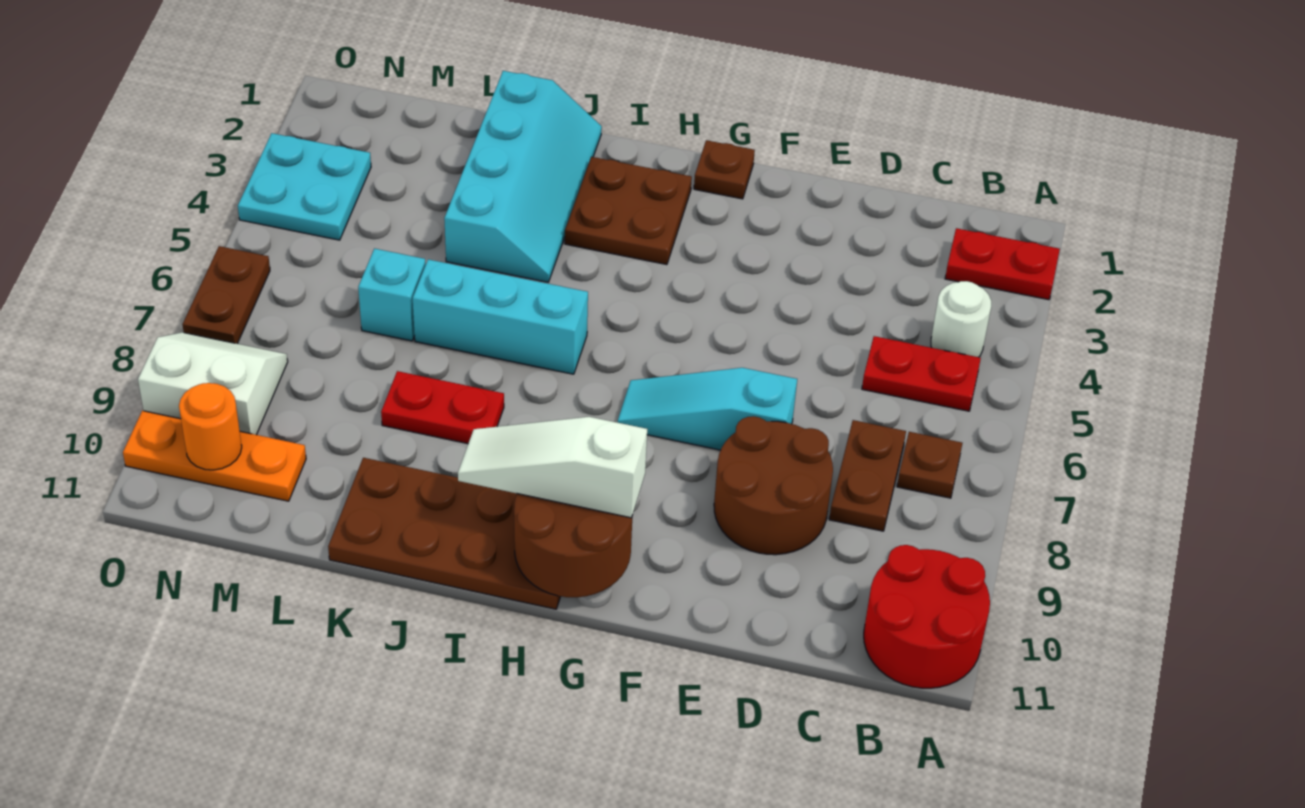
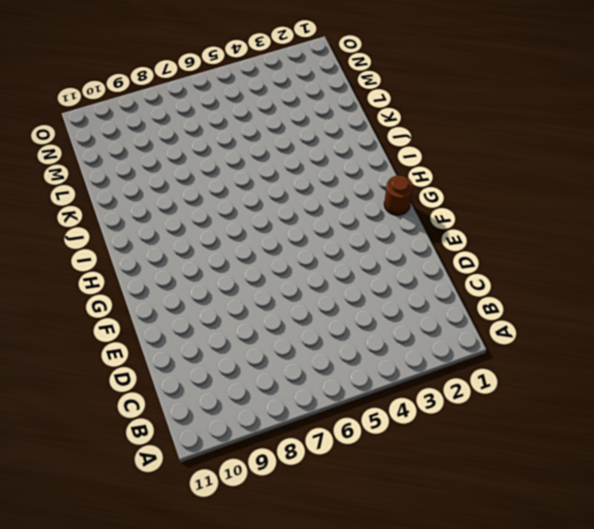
brown 1x1 round brick [384,176,413,215] -> brown 1x1 plate [694,140,755,199]
none -> red 1x2 plate [945,228,1060,300]
none -> red 2x2 round brick [864,545,990,688]
none -> white 1x1 round brick [931,281,991,357]

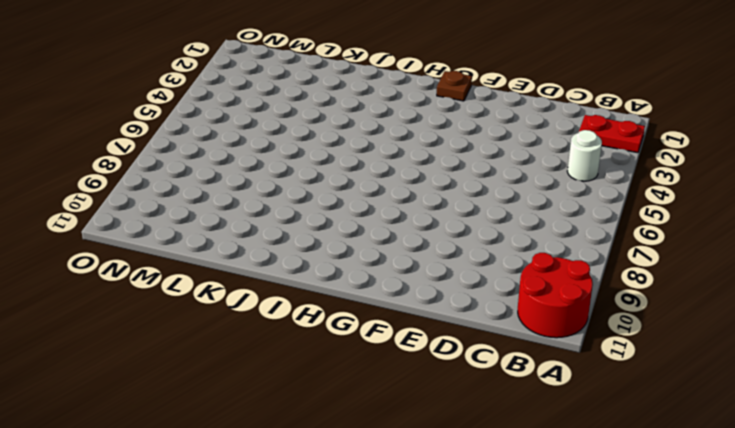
none -> red 1x2 plate [862,336,981,411]
none -> brown 1x1 plate [897,432,962,498]
none -> brown 1x2 plate [829,420,906,531]

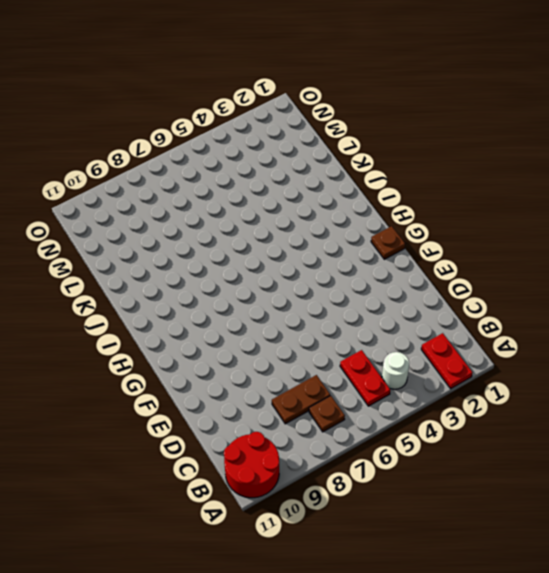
none -> brown 2x2 round brick [714,416,833,555]
none -> cyan 1x3 slope [617,368,797,450]
none -> brown 2x2 plate [565,157,692,265]

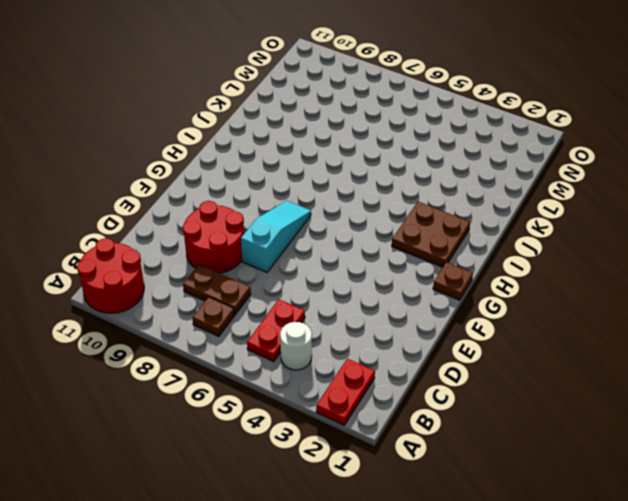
red 2x2 round brick [182,201,244,273] -> brown 2x2 round brick [714,416,833,555]
none -> brown 2x4 plate [328,458,561,609]
none -> cyan 1x3 brick [413,259,588,374]
none -> cyan 2x4 slope [444,71,602,282]

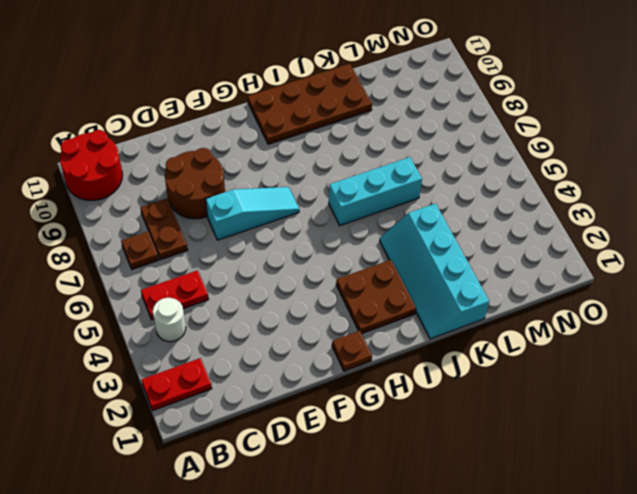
none -> red 1x2 plate [381,371,504,444]
none -> cyan 1x1 brick [358,249,426,341]
none -> orange 1x3 plate [123,411,306,501]

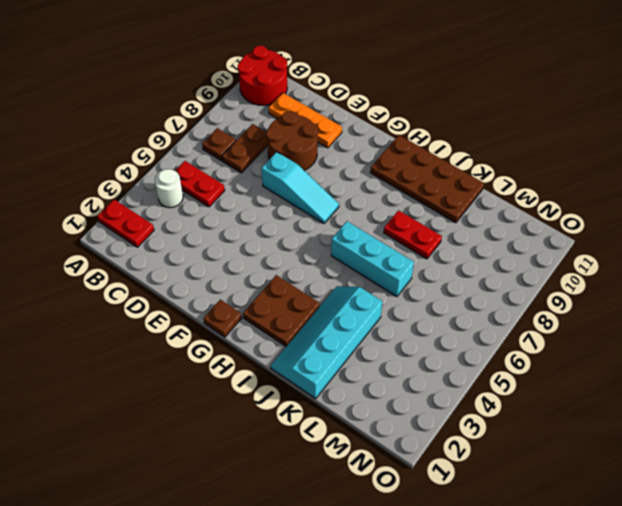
orange 1x3 plate [269,93,342,148] -> orange 1x3 plate moved to [123,411,306,501]
none -> cyan 1x1 brick [358,249,426,341]
none -> cyan 2x2 plate [238,133,371,240]
none -> white 2x2 slope [138,332,288,435]

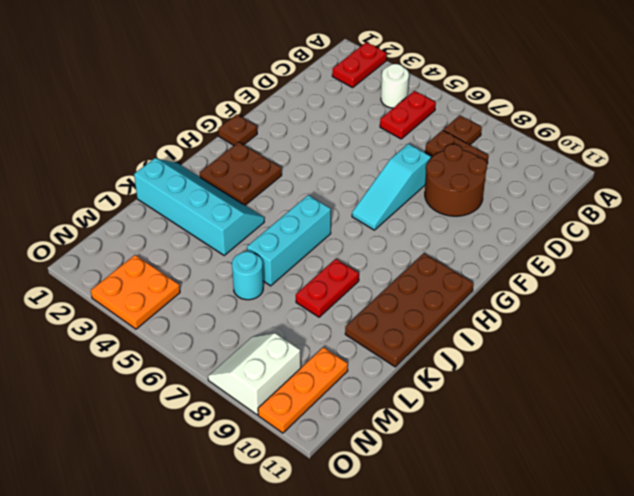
cyan 1x1 round brick [232,252,263,300] -> cyan 1x1 brick [358,249,426,341]
orange 2x2 plate [91,255,180,329] -> cyan 2x2 plate [238,133,371,240]
none -> red 2x2 round brick [864,545,990,688]
none -> brown 1x2 plate [182,246,270,344]
none -> brown 2x2 round brick [514,494,632,597]

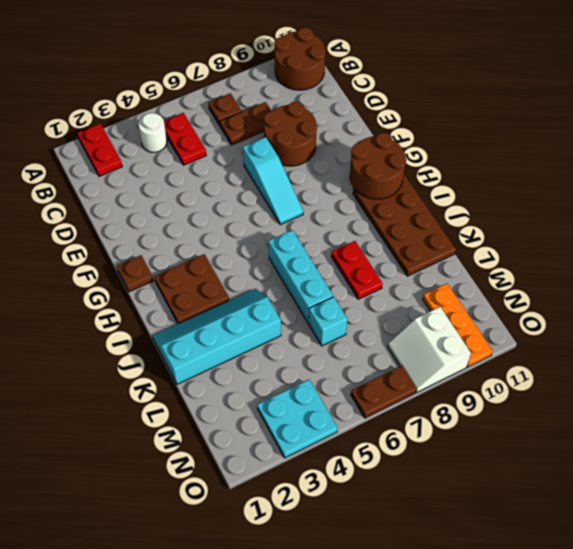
brown 2x2 round brick [275,28,326,90] -> red 2x2 round brick [864,545,990,688]
none -> orange 1x1 round brick [179,383,242,470]
none -> white 1x3 slope [458,417,647,518]

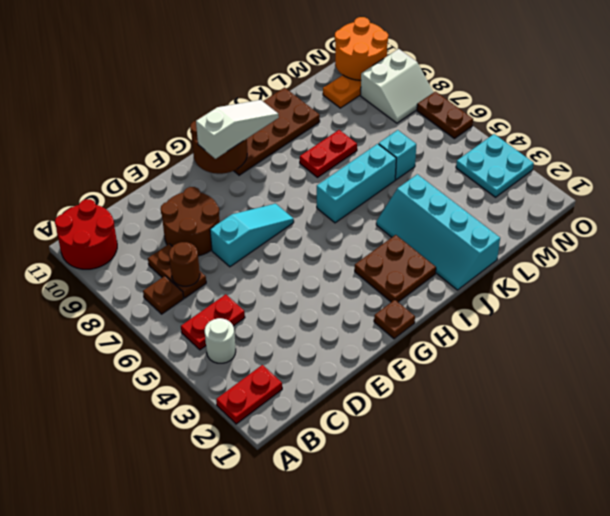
brown 1x1 round brick [169,242,200,286] -> none
orange 2x2 round brick [335,17,388,80] -> orange 1x1 round brick [179,383,242,470]

